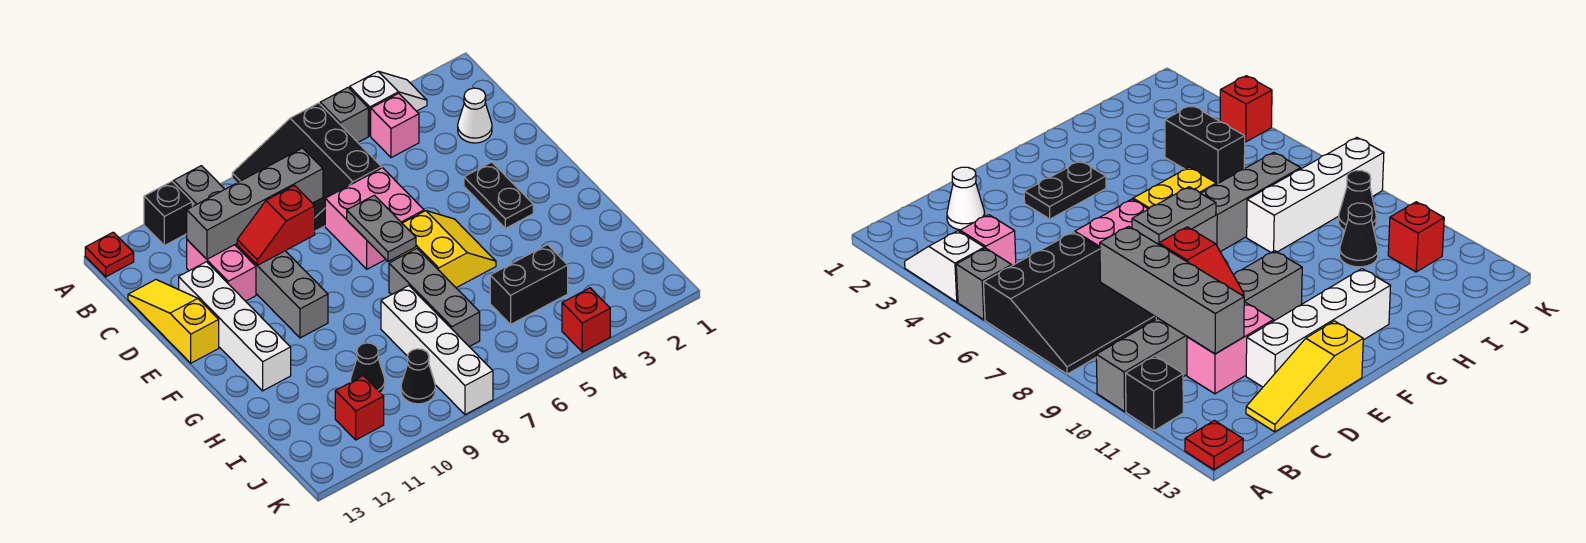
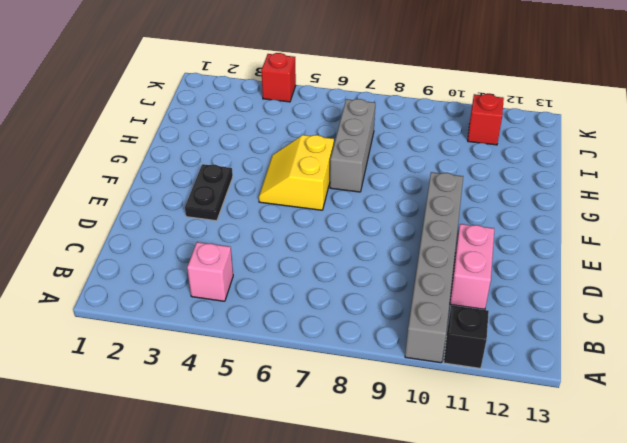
none -> white 1x2 slope [350,71,427,136]
none -> grey 1x1 brick [320,88,368,142]
none -> black 3x3 slope [232,103,382,231]

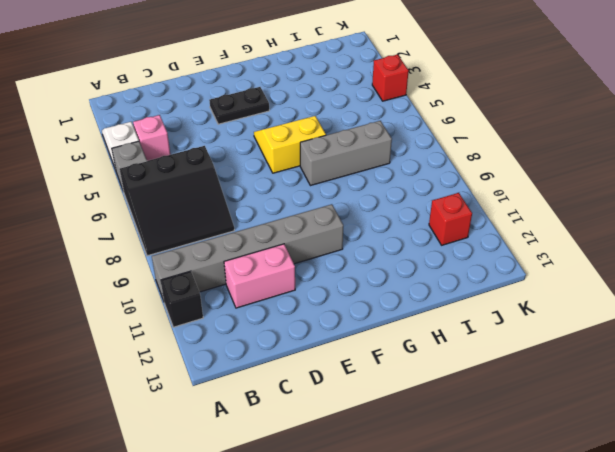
none -> red 1x1 plate [85,232,134,277]
none -> white 1x1 cone [458,88,492,143]
none -> yellow 1x3 slope [128,280,219,363]

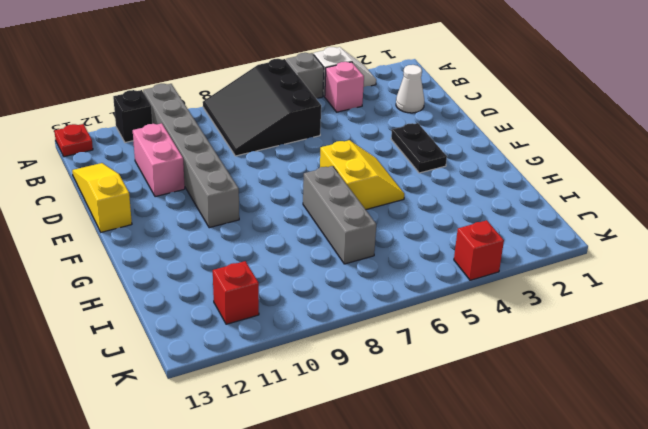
none -> pink 2x2 brick [325,168,424,269]
none -> white 1x4 brick [179,262,291,391]
none -> white 1x4 brick [381,286,493,415]

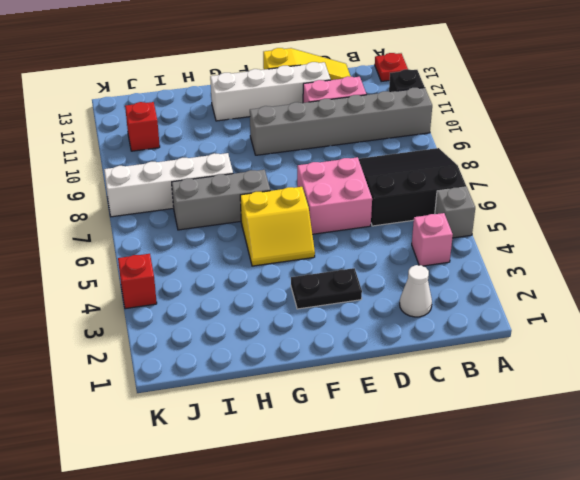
none -> white 1x2 slope [350,71,427,136]
none -> black 1x2 brick [490,245,568,324]
none -> black 1x1 cone [350,343,385,393]

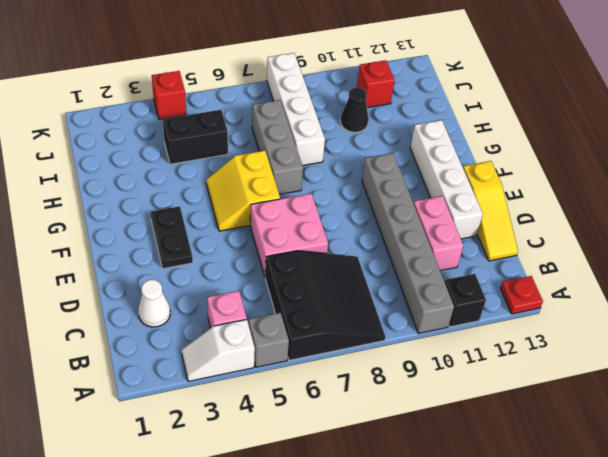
none -> black 1x1 cone [401,349,435,404]
none -> grey 1x4 brick [187,148,323,259]
none -> red 1x2 slope [237,185,315,265]

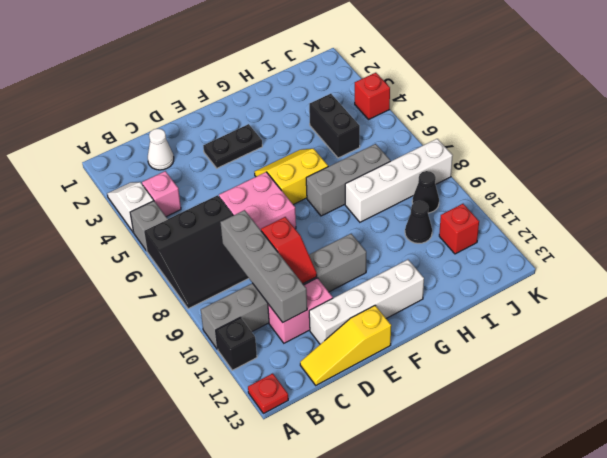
none -> grey 1x2 plate [347,195,416,262]

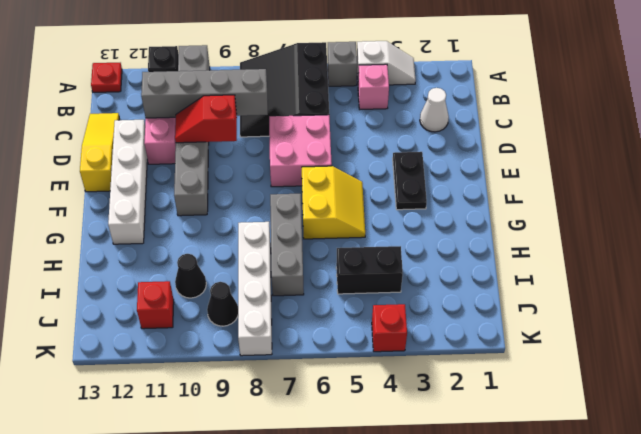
none -> grey 1x2 plate [347,195,416,262]

